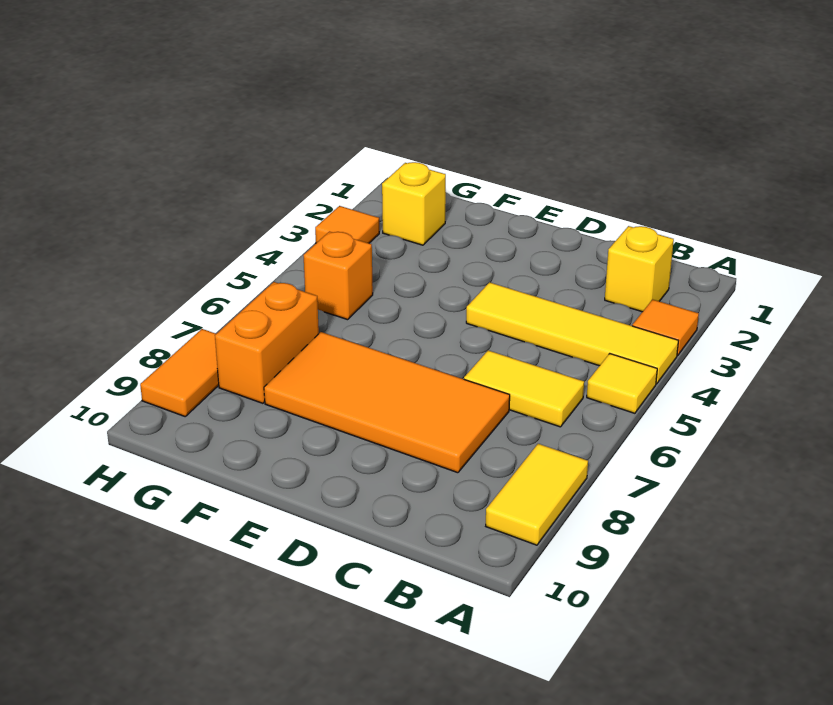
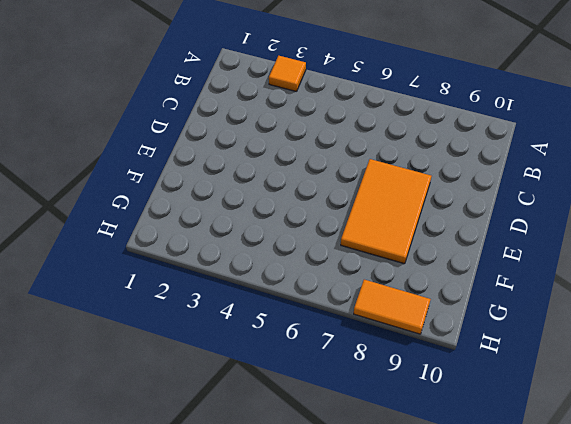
orange 2x3 tile [341,159,431,264] -> orange 2x4 tile [264,332,510,473]
none -> yellow 1x4 tile [466,282,678,384]
none -> yellow 1x1 tile [587,354,657,413]
none -> yellow 1x2 tile [486,444,588,545]

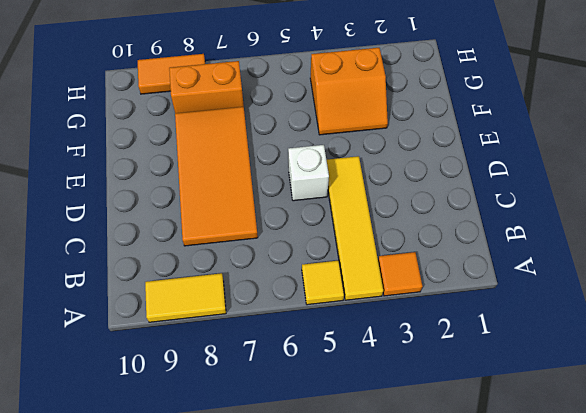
white 1x1 brick [288,145,329,201] -> none
orange 2x2 slope [310,48,388,135] -> none
none -> yellow 1x1 brick [605,226,674,312]
none -> yellow 1x2 tile [464,350,584,427]
none -> yellow 1x1 brick [382,162,446,245]

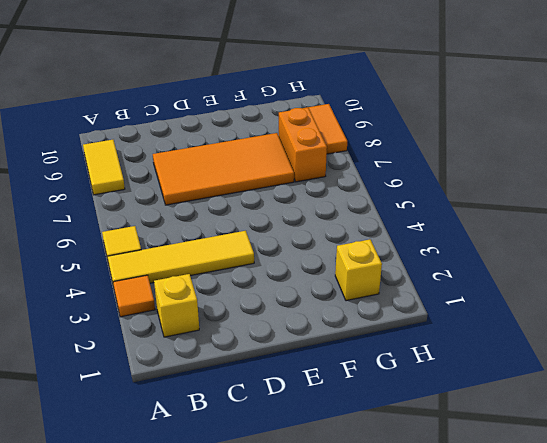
none -> yellow 1x2 tile [464,350,584,427]
none -> orange 1x1 brick [304,231,373,320]
none -> orange 1x1 tile [315,206,379,243]

